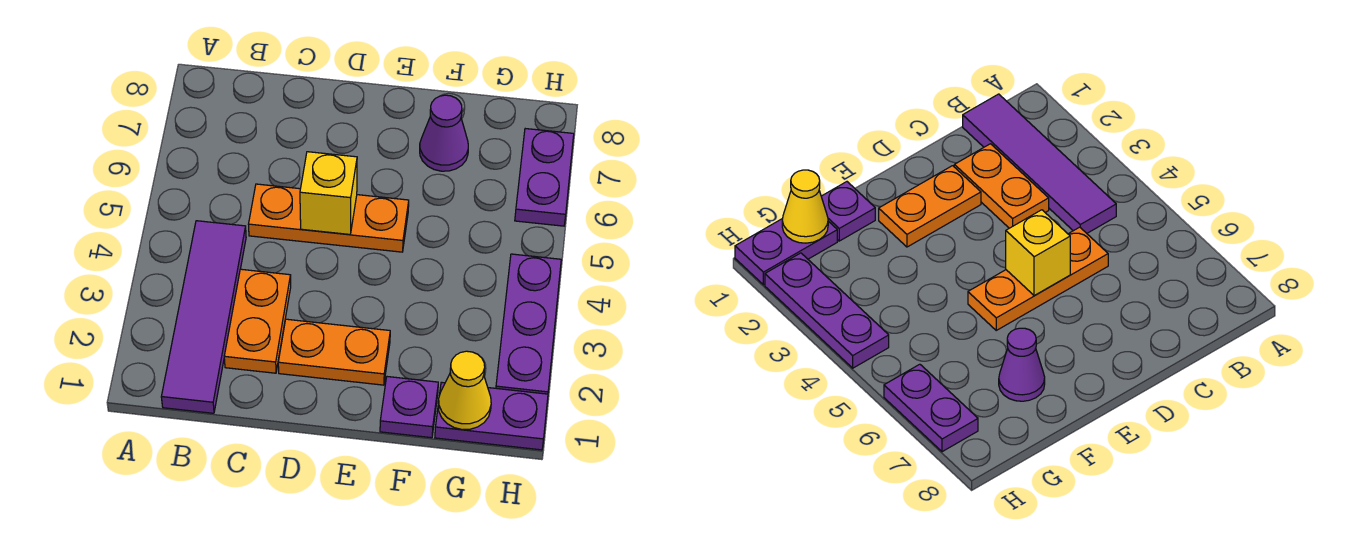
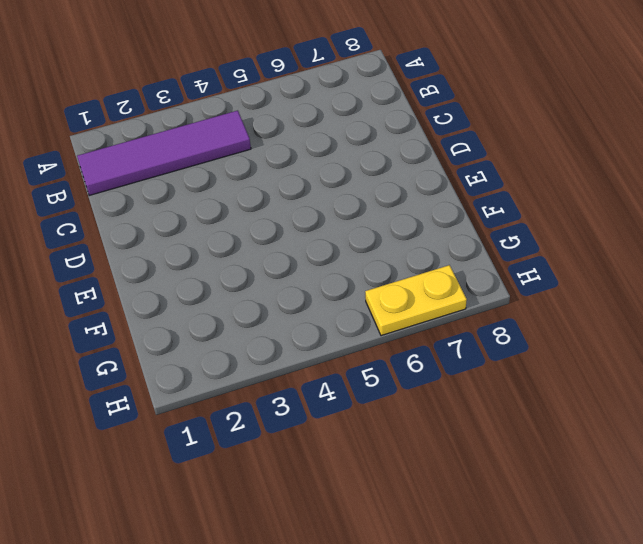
yellow 1x2 plate [365,265,467,336] -> purple 1x2 plate [515,129,574,226]
none -> orange 1x2 plate [224,269,291,373]
none -> orange 1x3 plate [248,184,409,252]

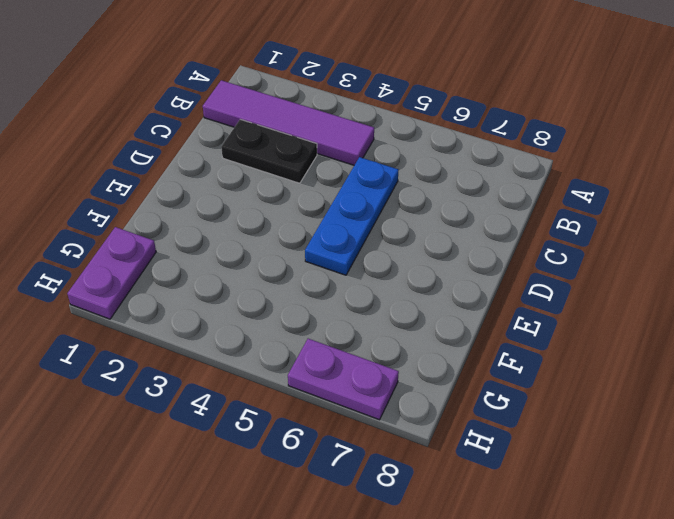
black 1x2 plate [221,119,317,183] -> orange 1x2 plate [224,269,291,373]
blue 1x3 plate [305,157,399,275] -> orange 1x3 plate [248,184,409,252]
none -> orange 1x2 plate [278,319,390,385]
none -> purple 1x1 plate [380,377,438,438]

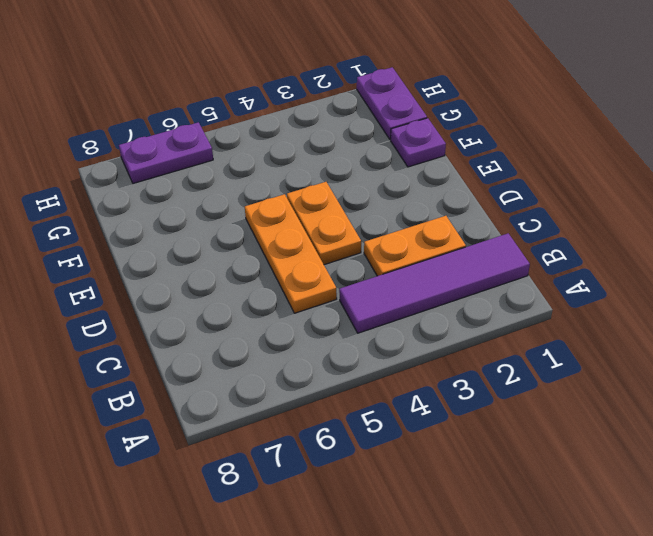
orange 1x2 plate [287,182,361,265] -> orange 1x2 plate moved to [278,319,390,385]
none -> purple 1x1 cone [420,95,468,171]
none -> purple 1x3 plate [496,254,561,394]

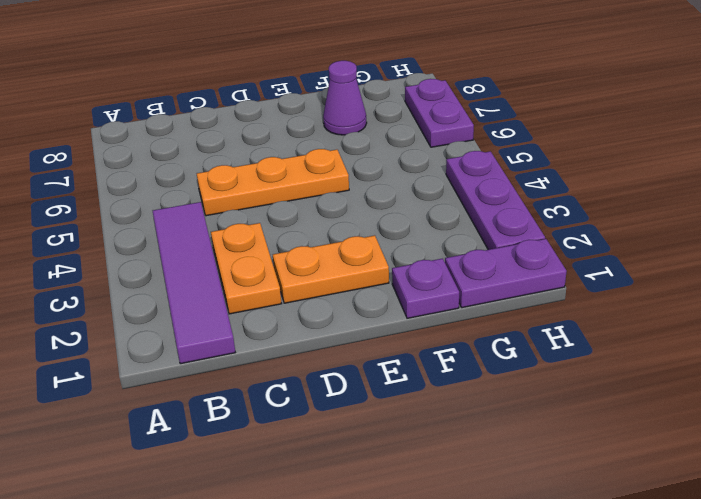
none -> yellow 1x1 brick [300,152,357,234]
none -> yellow 1x1 cone [438,351,491,430]

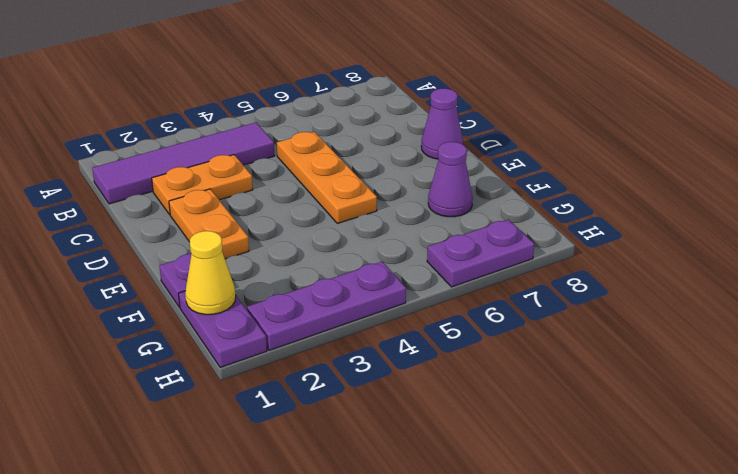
purple 1x1 cone [421,89,463,159] -> none
none -> yellow 1x1 brick [300,152,357,234]

